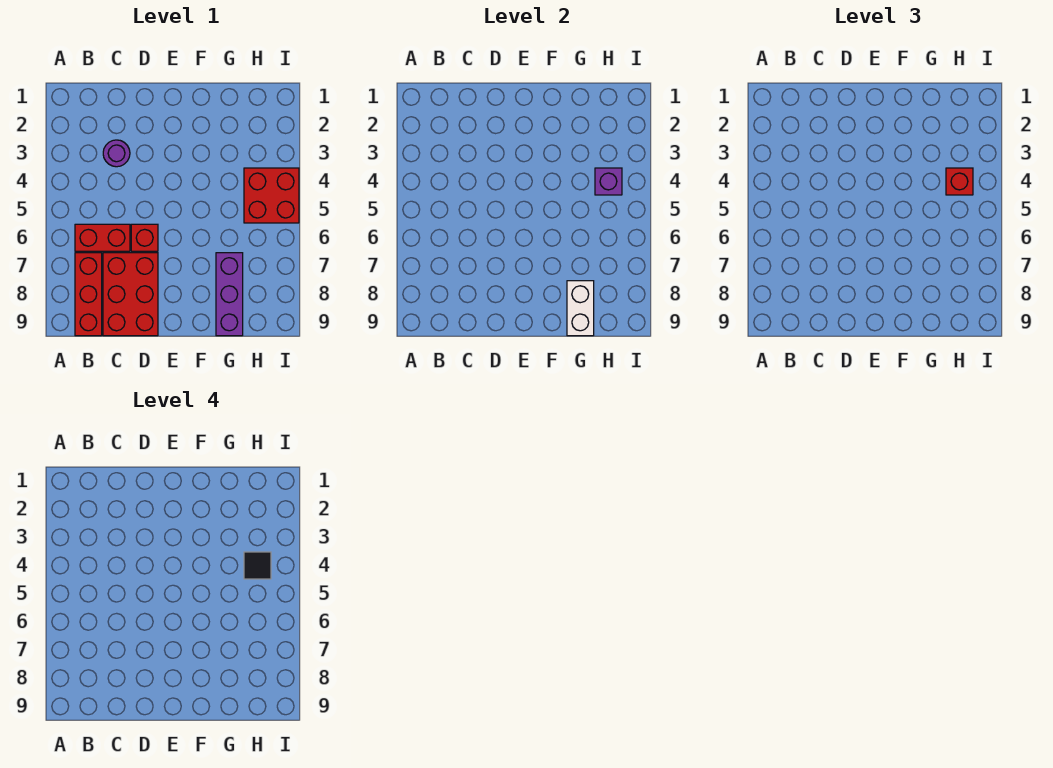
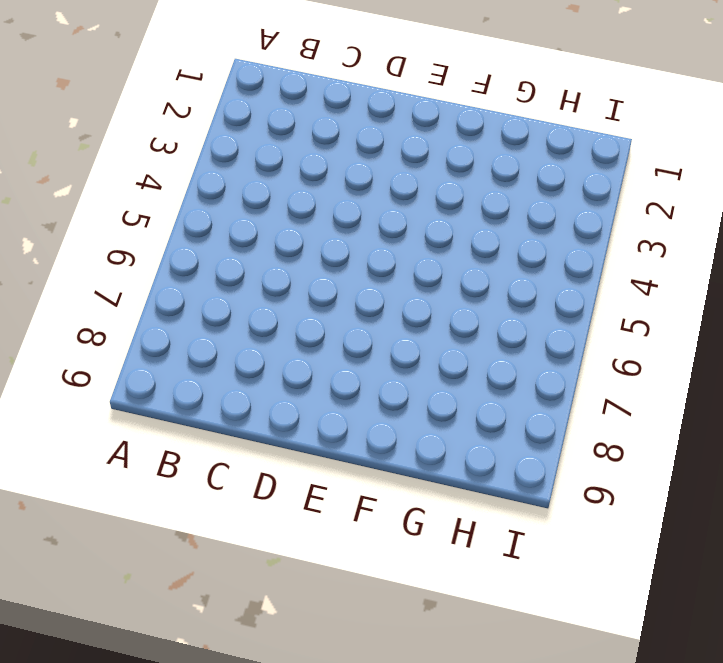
none -> red 1x2 brick [75,224,130,251]
none -> red 1x3 brick [75,253,102,336]

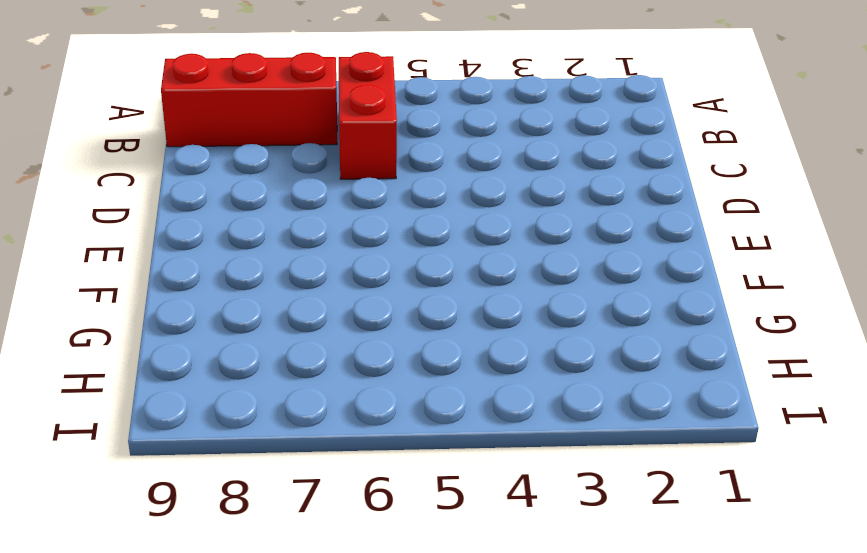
none -> purple 1x1 round brick [103,140,130,167]
none -> red 2x3 brick [103,253,158,336]

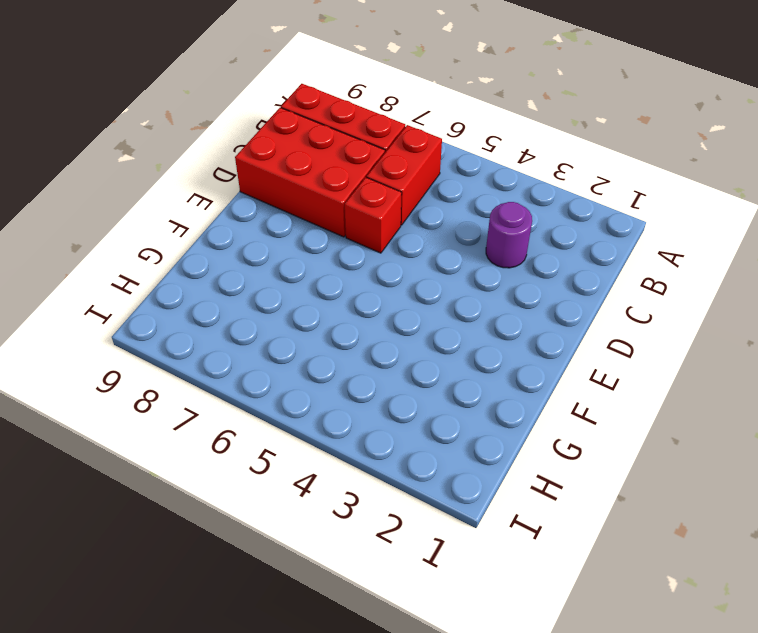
none -> purple 1x3 brick [216,253,243,336]
none -> red 2x2 brick [244,168,299,223]

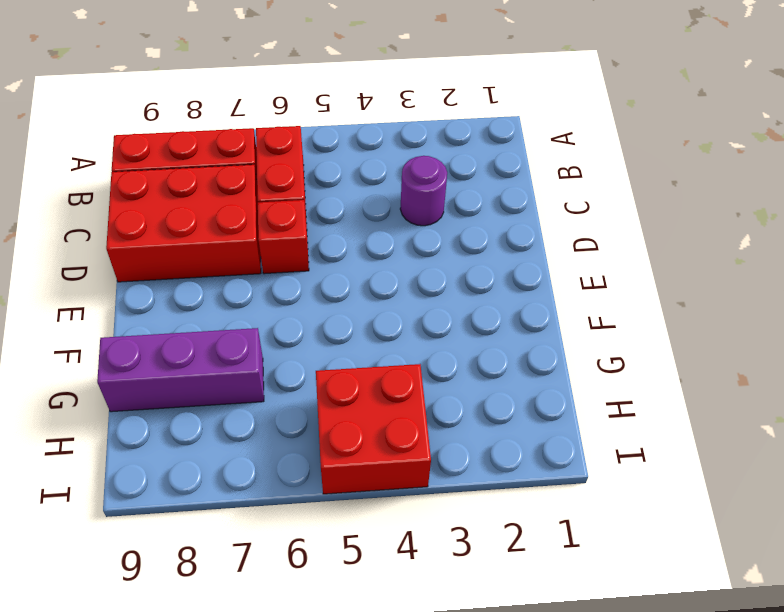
none -> white 1x2 brick [567,281,594,336]
none -> purple 1x1 brick [595,168,622,195]

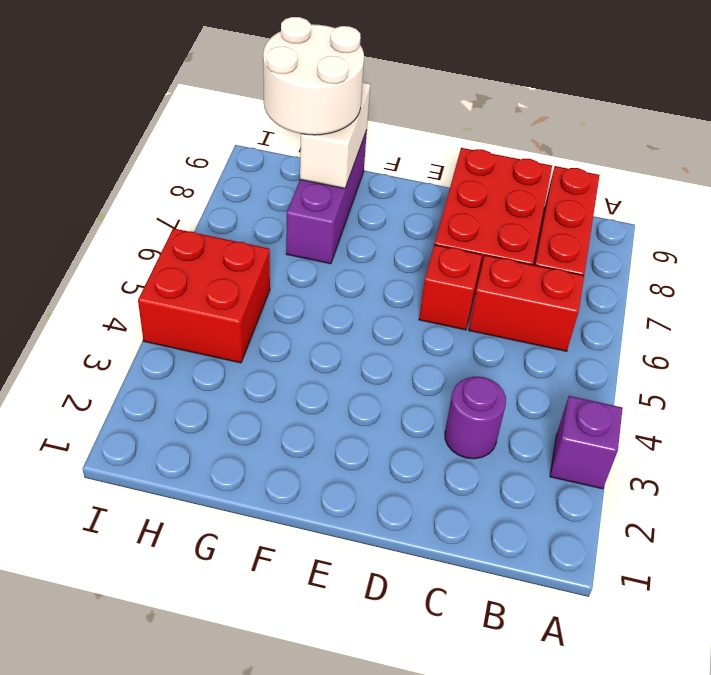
purple 1x1 brick [550,396,623,489] -> purple 1x1 brick moved to [595,168,622,195]
white 2x2 round brick [263,17,364,135] -> none
none -> red 1x1 brick [946,168,973,195]
none -> black 1x1 tile [244,552,271,579]

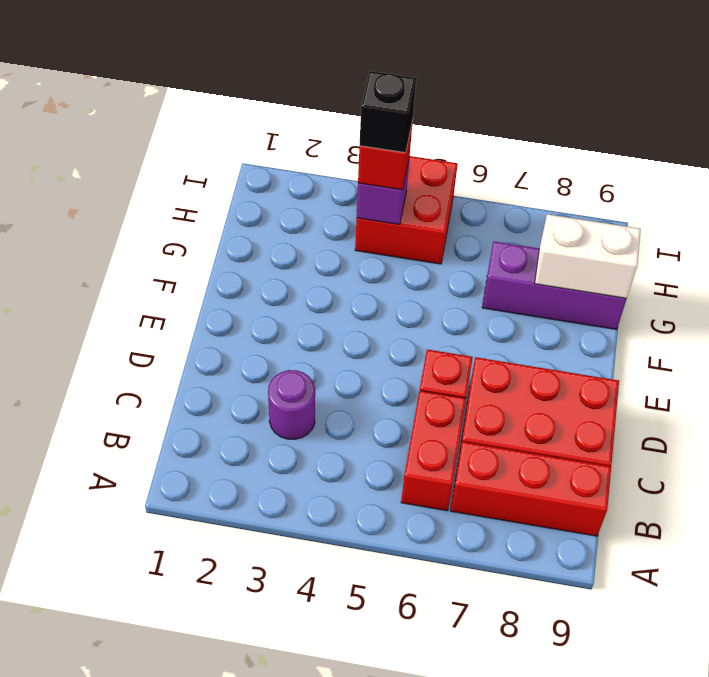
black 1x1 brick [360,71,416,153] -> black 1x1 tile [244,552,271,579]

